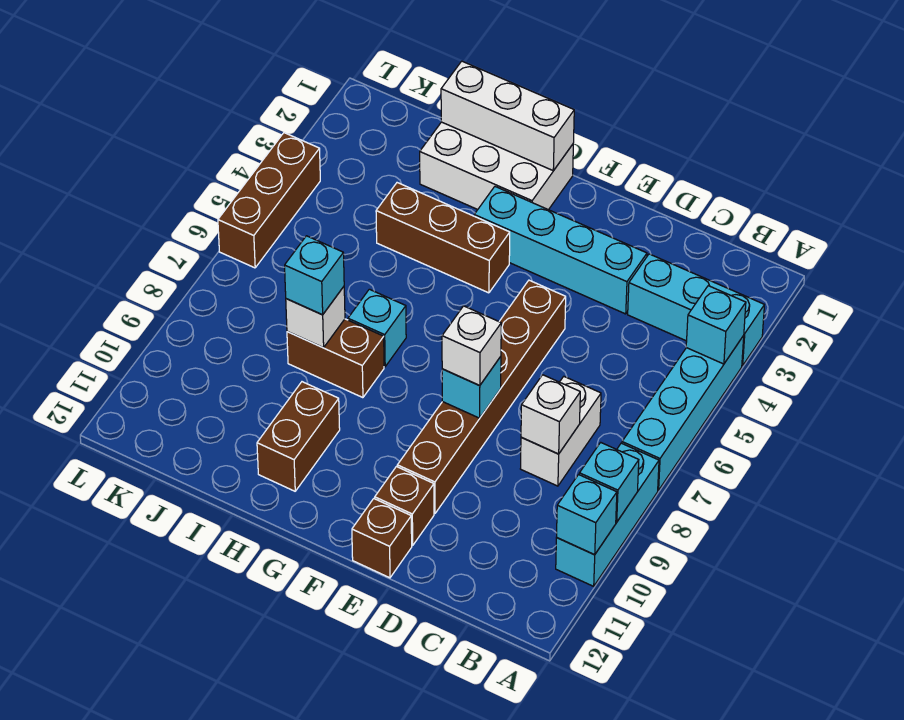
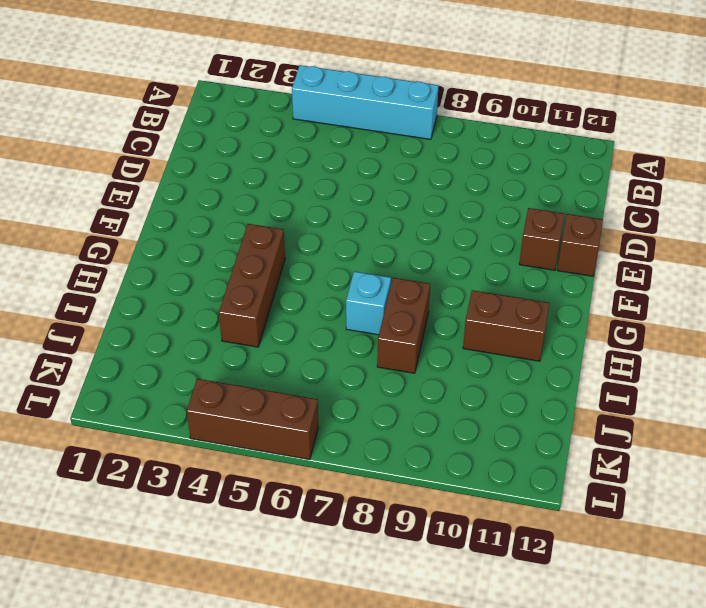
none -> cyan 1x3 brick [628,254,764,366]
none -> cyan 1x3 brick [556,443,659,586]
none -> white 1x2 brick [520,377,601,486]

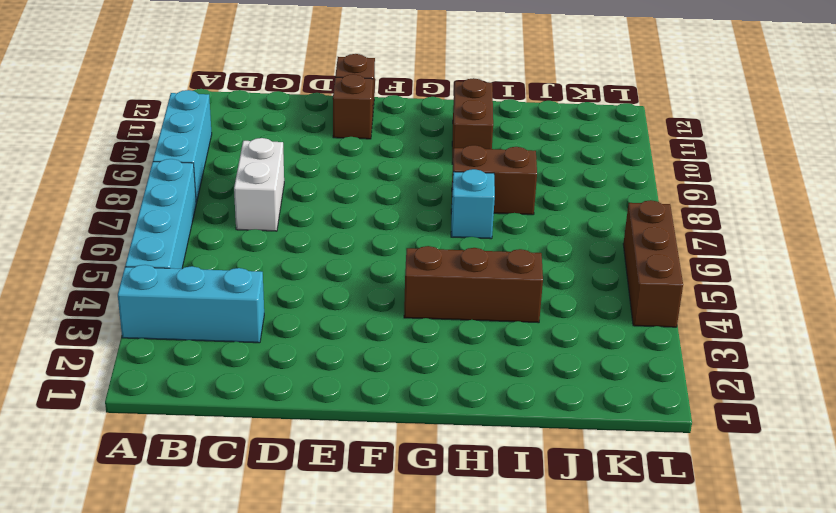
none -> cyan 1x4 brick [474,187,647,314]
none -> brown 1x6 brick [397,280,566,514]
none -> white 2x3 brick [420,122,573,210]

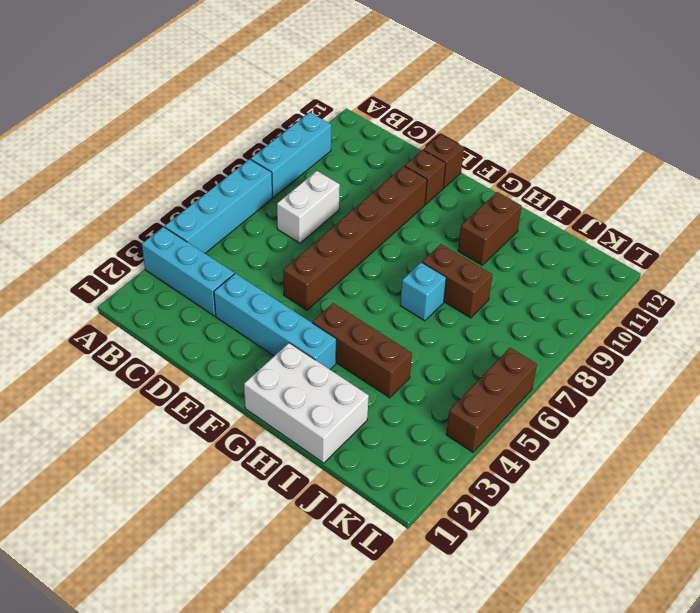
none -> cyan 1x1 brick [686,286,746,364]
none -> cyan 1x1 brick [579,442,639,522]
none -> cyan 1x1 brick [557,475,617,555]

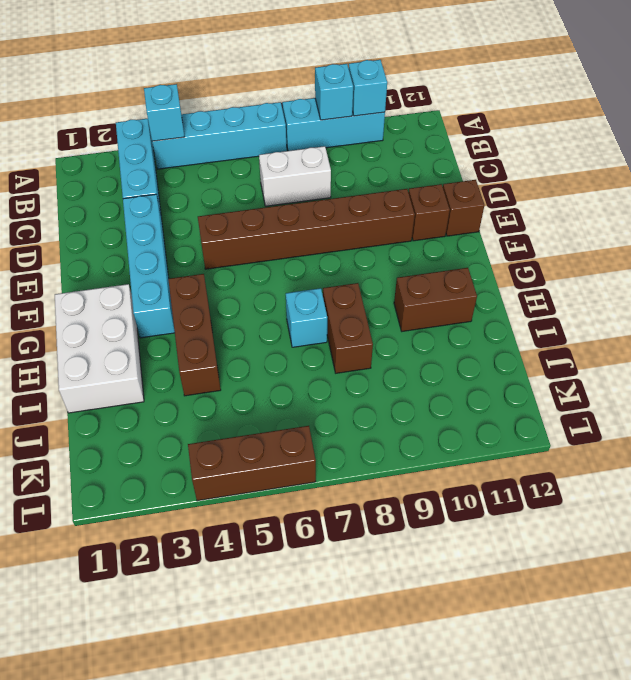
none -> white 1x1 brick [521,375,580,454]
none -> cyan 1x1 brick [442,357,501,418]
none -> white 1x3 brick [441,61,574,171]

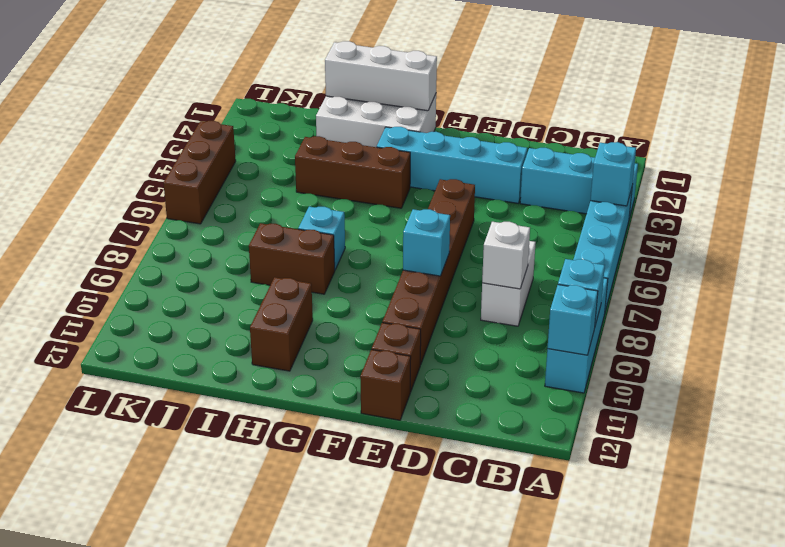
none -> white 1x1 brick [286,287,345,348]
none -> white 1x1 brick [442,306,501,386]
none -> cyan 1x1 brick [285,236,344,315]

